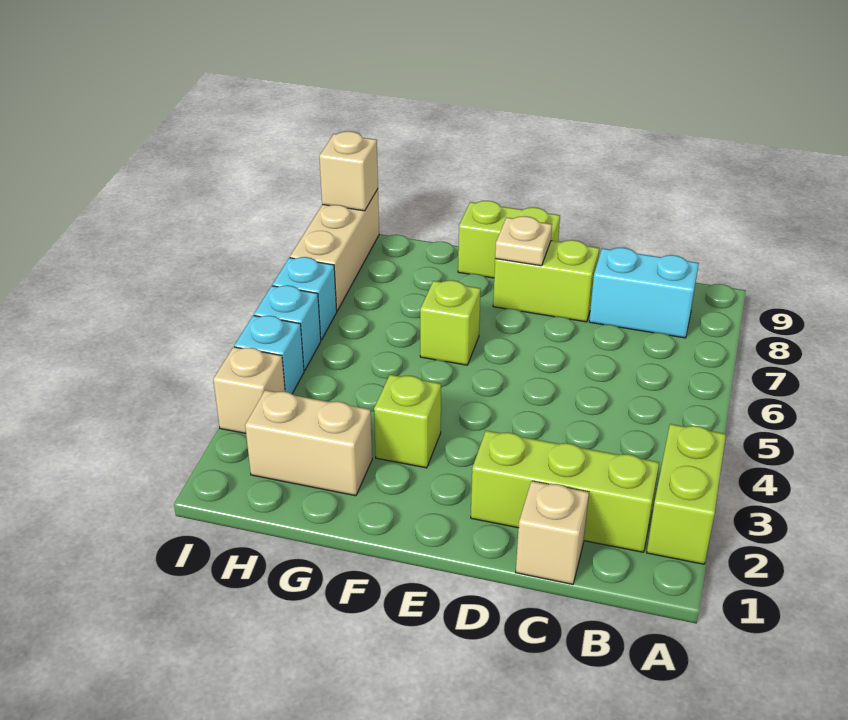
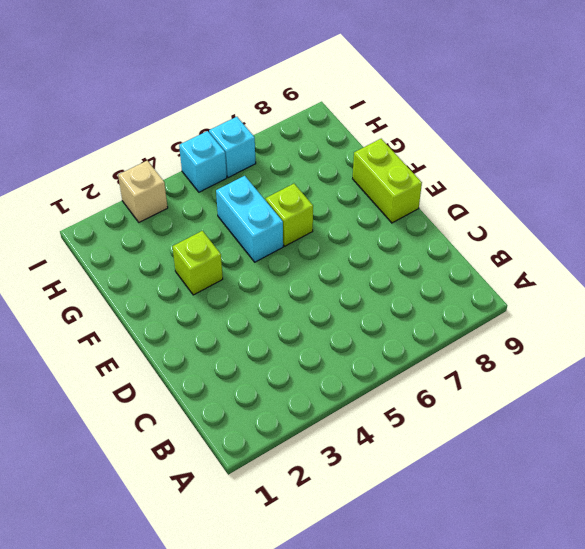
cyan 1x2 brick [216,176,283,262] -> cyan 1x2 brick moved to [589,248,699,338]
none -> lime 1x2 brick [647,424,726,564]
none -> lime 1x3 brick [471,431,659,552]
none -> tan 1x1 brick [516,481,589,584]

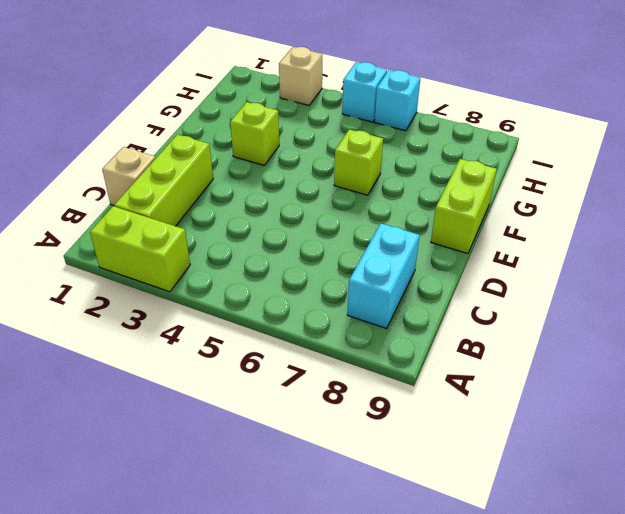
none -> lime 1x2 brick [493,240,599,322]
none -> tan 1x2 brick [245,390,372,496]
none -> cyan 1x1 brick [234,315,304,394]

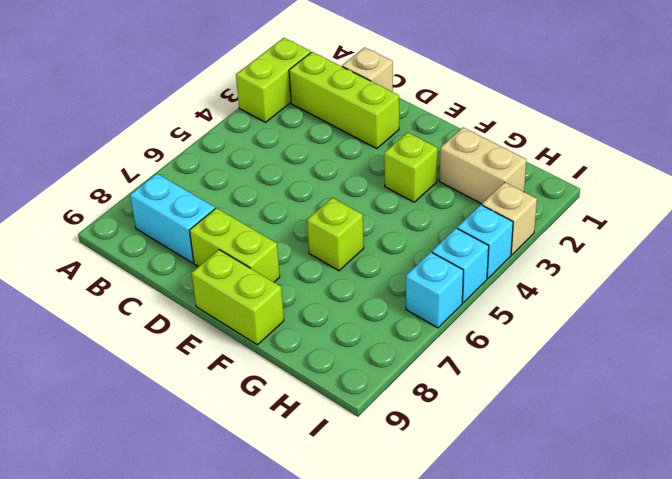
none -> tan 1x3 brick [290,189,379,311]
none -> tan 1x1 plate [495,216,552,266]
none -> tan 1x1 brick [319,131,378,211]

